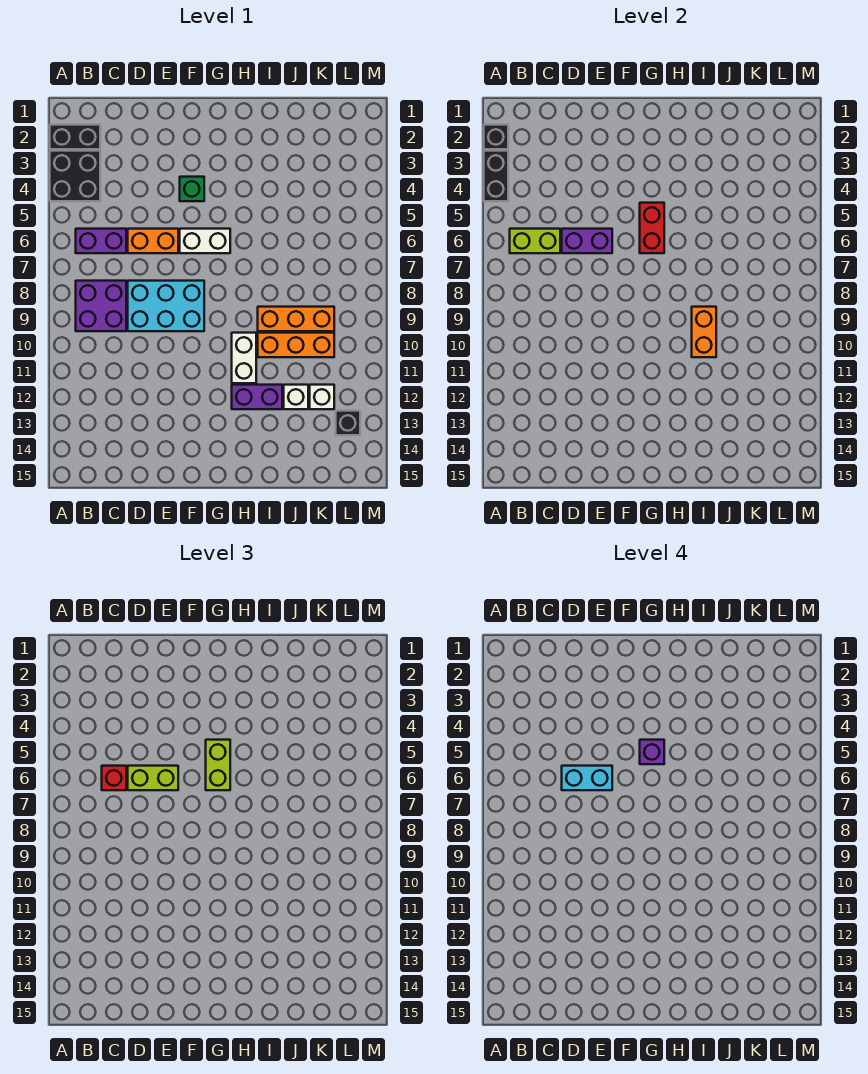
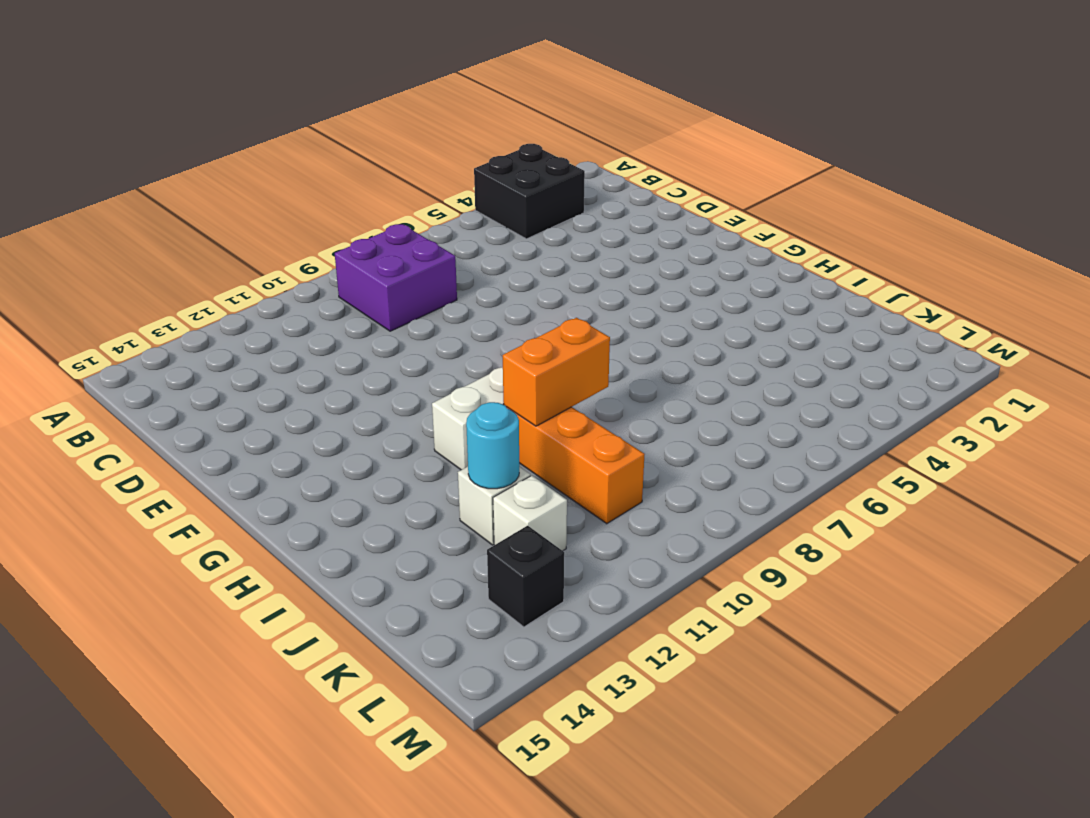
cyan 1x1 round brick [466,402,519,489] -> none
none -> black 1x2 brick [50,125,100,149]
none -> purple 1x2 brick [76,229,126,253]
none -> orange 1x2 brick [128,229,178,253]

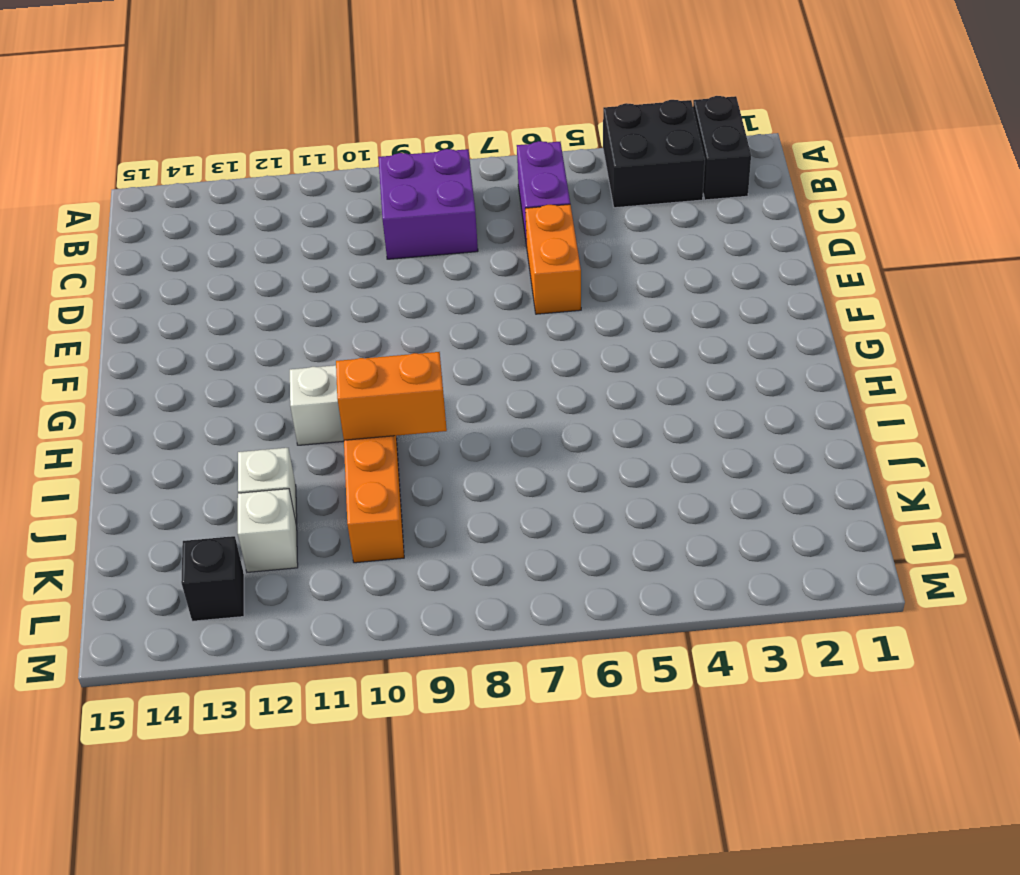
none -> cyan 2x3 brick [128,281,204,331]
none -> green 1x1 brick [180,177,204,201]
none -> white 1x2 brick [180,229,230,253]

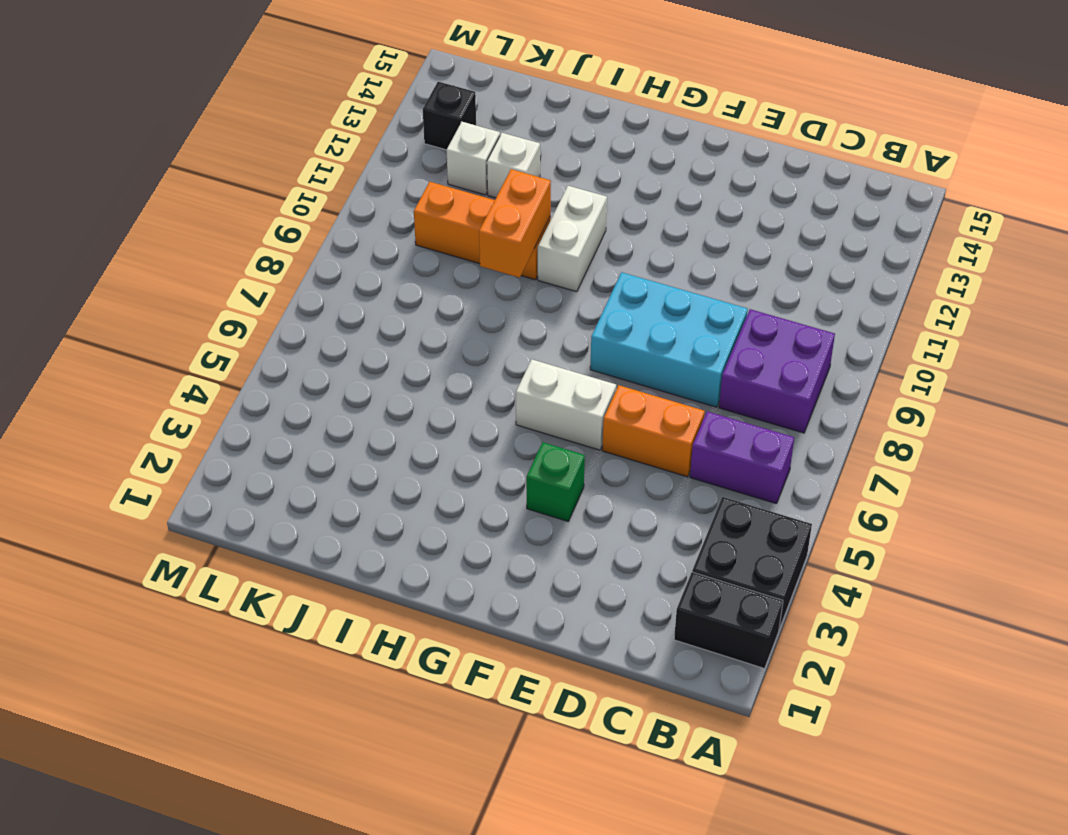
none -> purple 1x2 brick [232,385,282,409]
none -> orange 1x3 brick [258,307,334,331]
none -> black 1x1 brick [484,125,508,149]

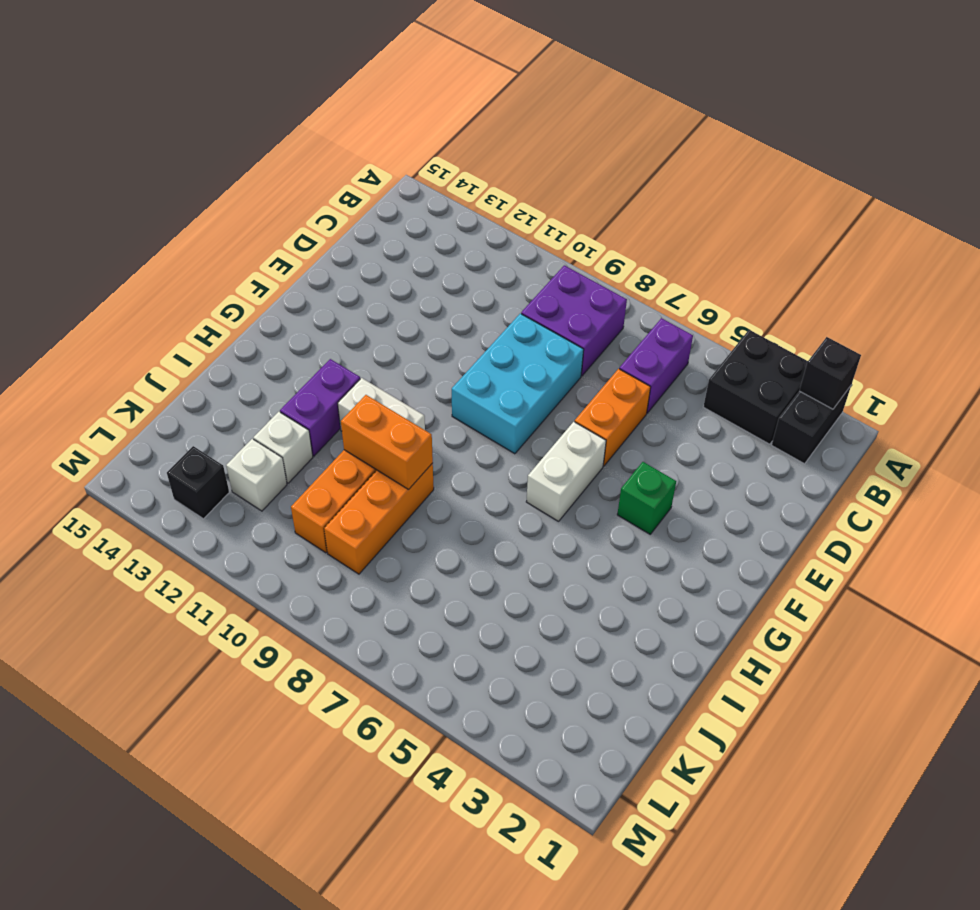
none -> black 1x2 brick [484,151,508,201]
none -> lime 1x2 brick [510,229,560,253]
none -> purple 1x2 brick [562,229,612,253]

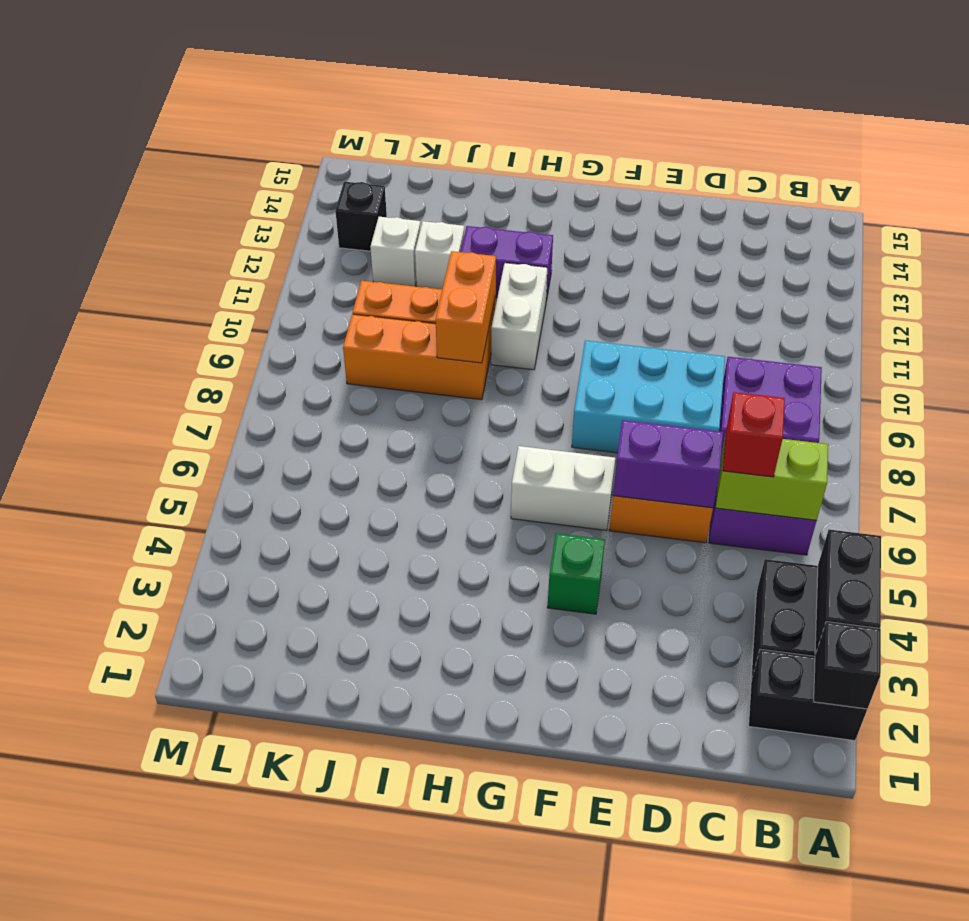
none -> red 1x2 brick [640,203,664,253]
none -> lime 1x2 brick [128,766,178,790]
none -> lime 1x2 brick [206,740,230,790]

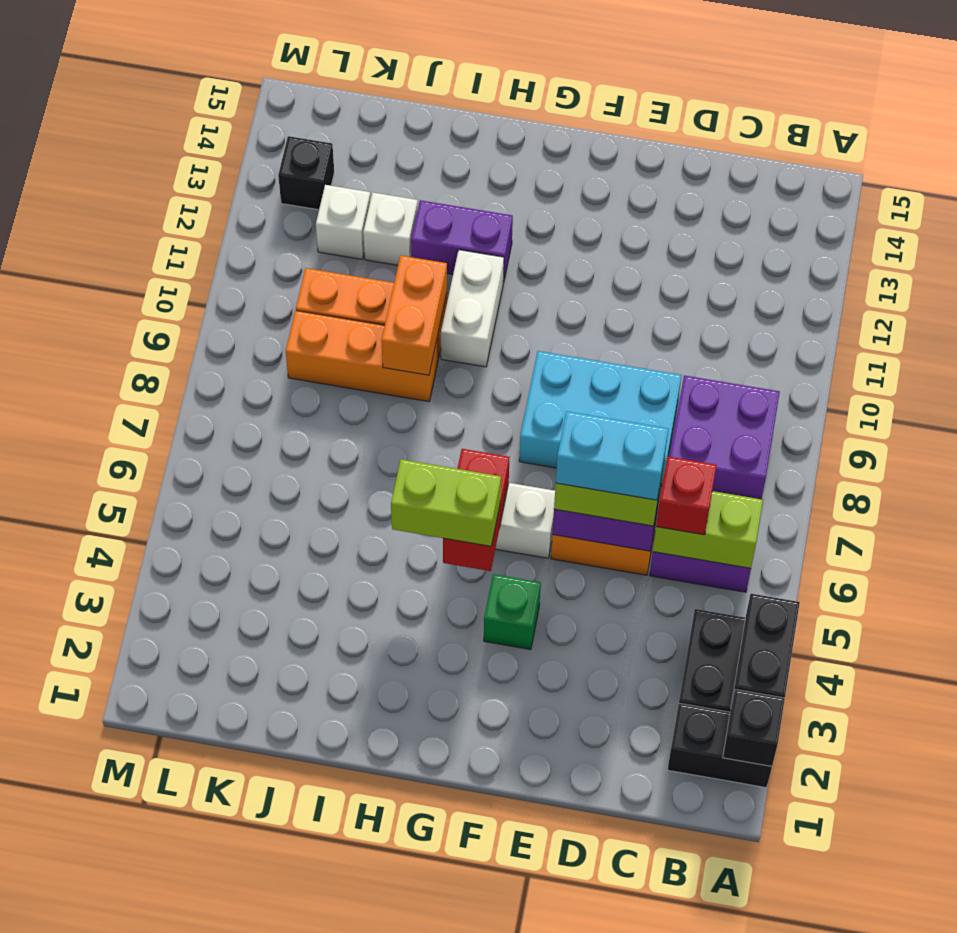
lime 1x2 brick [391,459,501,546] -> lime 1x2 brick turned to [206,740,230,790]
none -> purple 1x1 brick [640,740,664,764]

